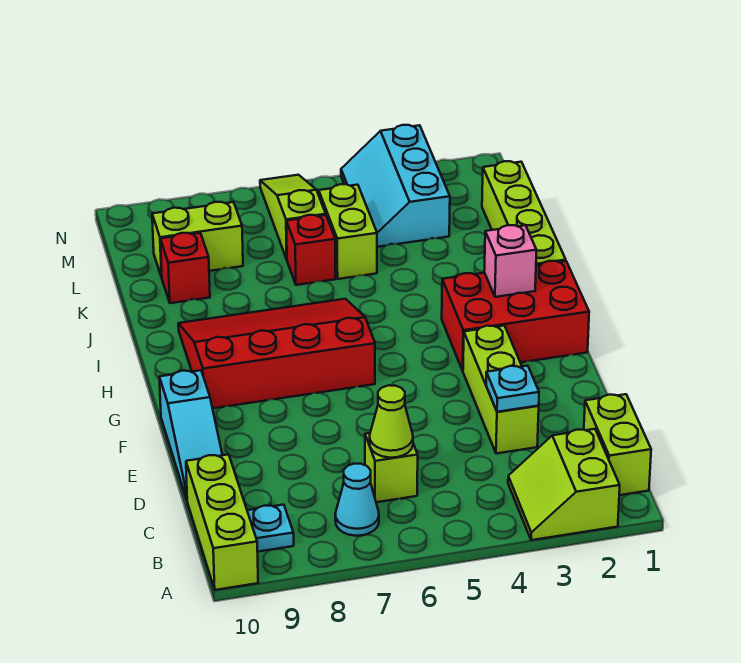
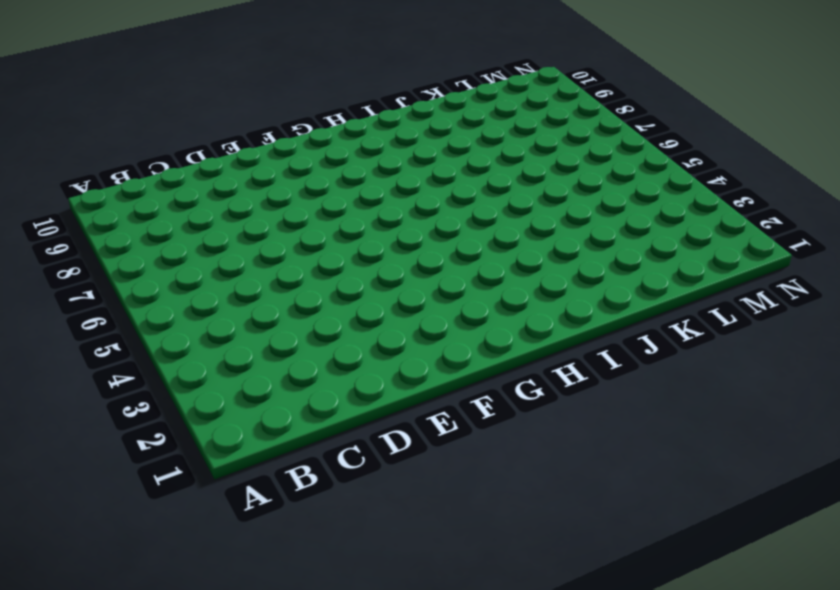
none -> lime 2x2 slope [508,429,620,540]
none -> lime 1x3 brick [186,454,258,590]
none -> lime 1x2 brick [584,394,651,495]

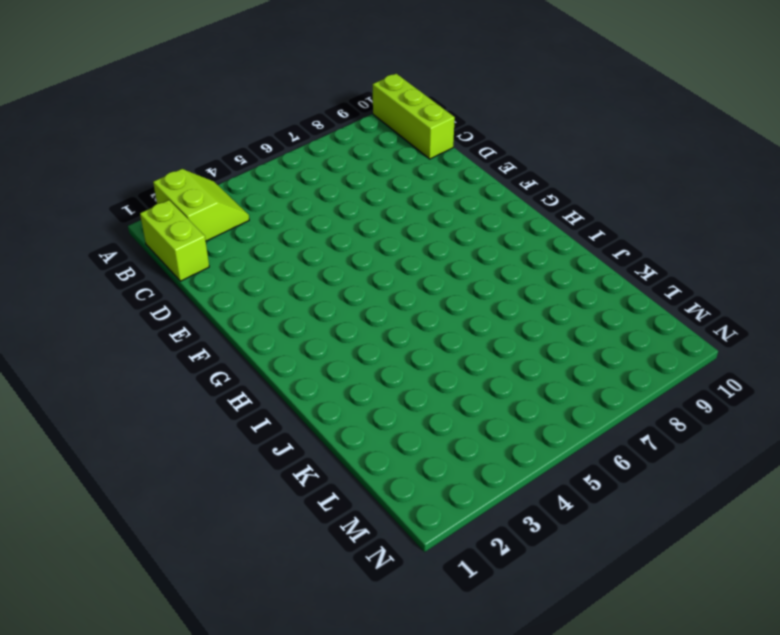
none -> cyan 1x1 cone [335,464,379,536]
none -> cyan 1x1 plate [247,505,294,552]
none -> lime 1x1 brick [365,433,418,502]

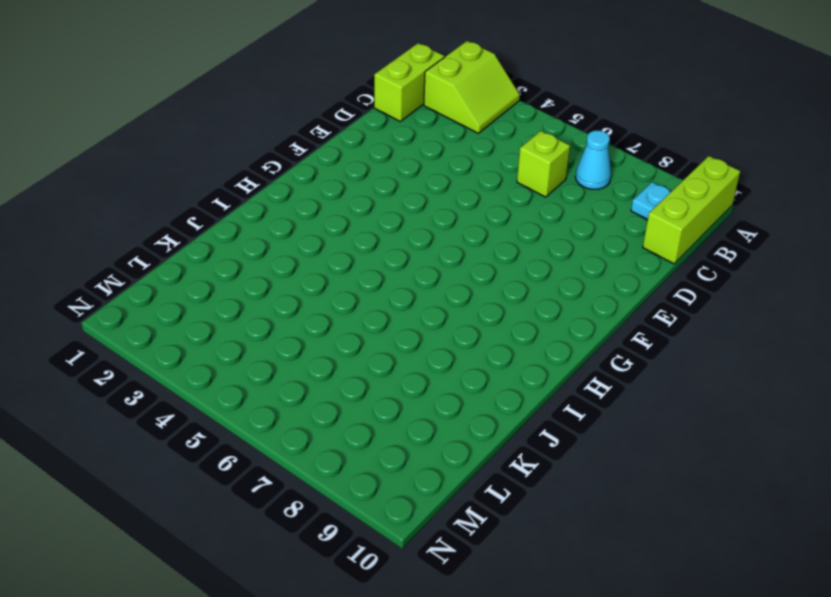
none -> lime 1x3 brick [463,326,539,454]
none -> cyan 1x3 slope [159,370,222,500]
none -> red 2x3 brick [442,261,589,371]

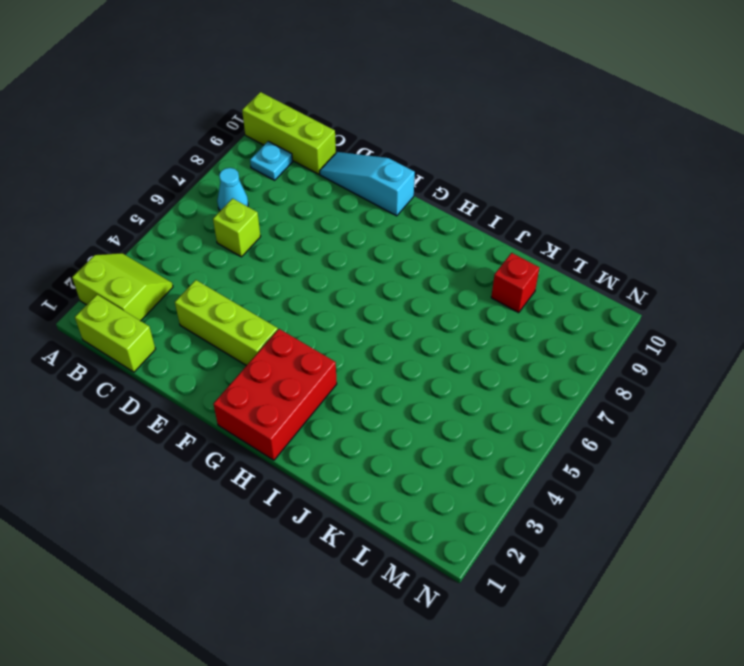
none -> red 3x4 slope [178,299,375,408]
none -> lime 1x4 brick [482,161,566,265]
none -> lime 1x2 brick [319,184,377,279]

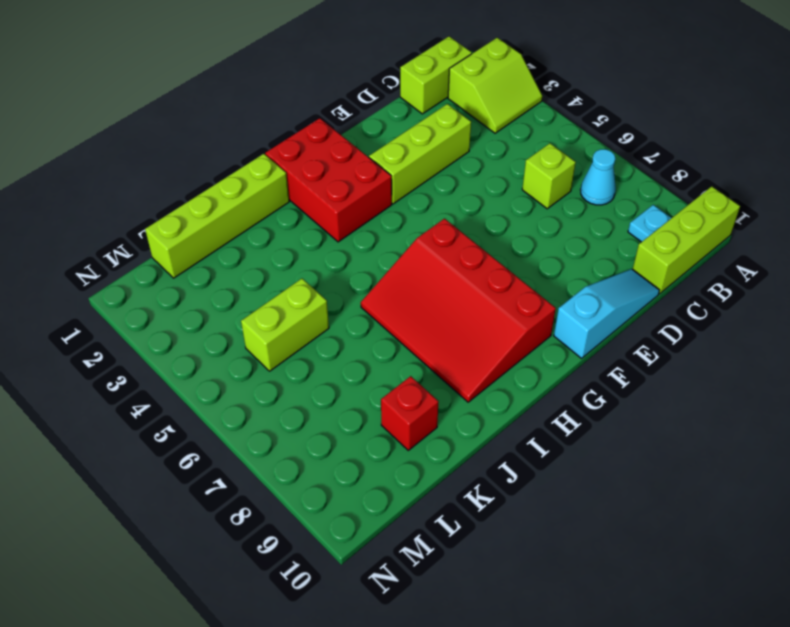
none -> red 1x1 brick [286,215,336,285]
none -> cyan 2x3 slope [341,125,450,247]
none -> lime 1x3 slope [260,175,326,259]

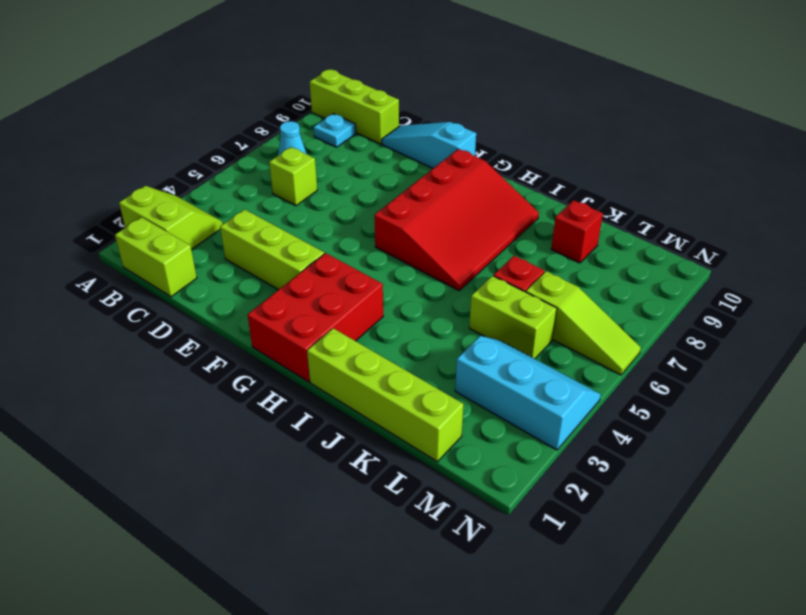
none -> lime 1x2 brick [152,202,243,277]
none -> lime 1x1 cone [370,385,413,458]
none -> cyan 1x1 plate [486,366,539,412]

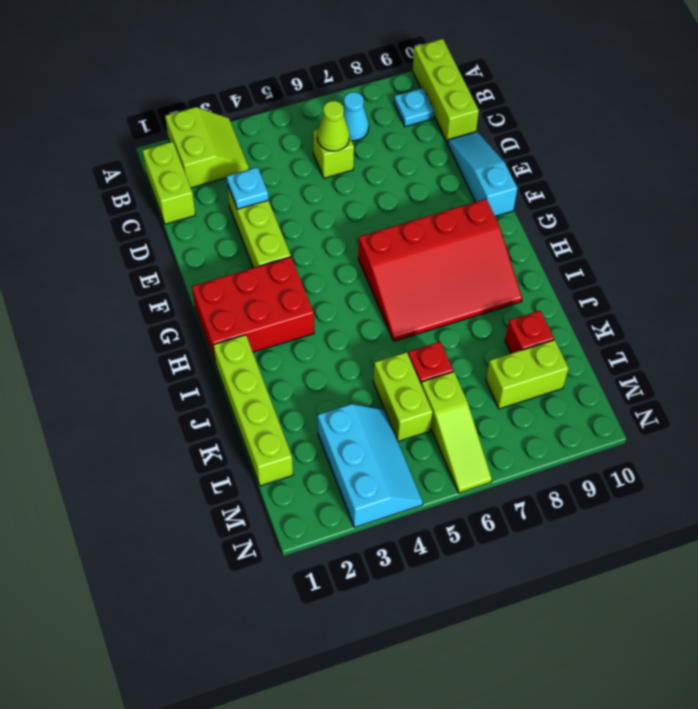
none -> pink 1x1 brick [484,225,537,297]

